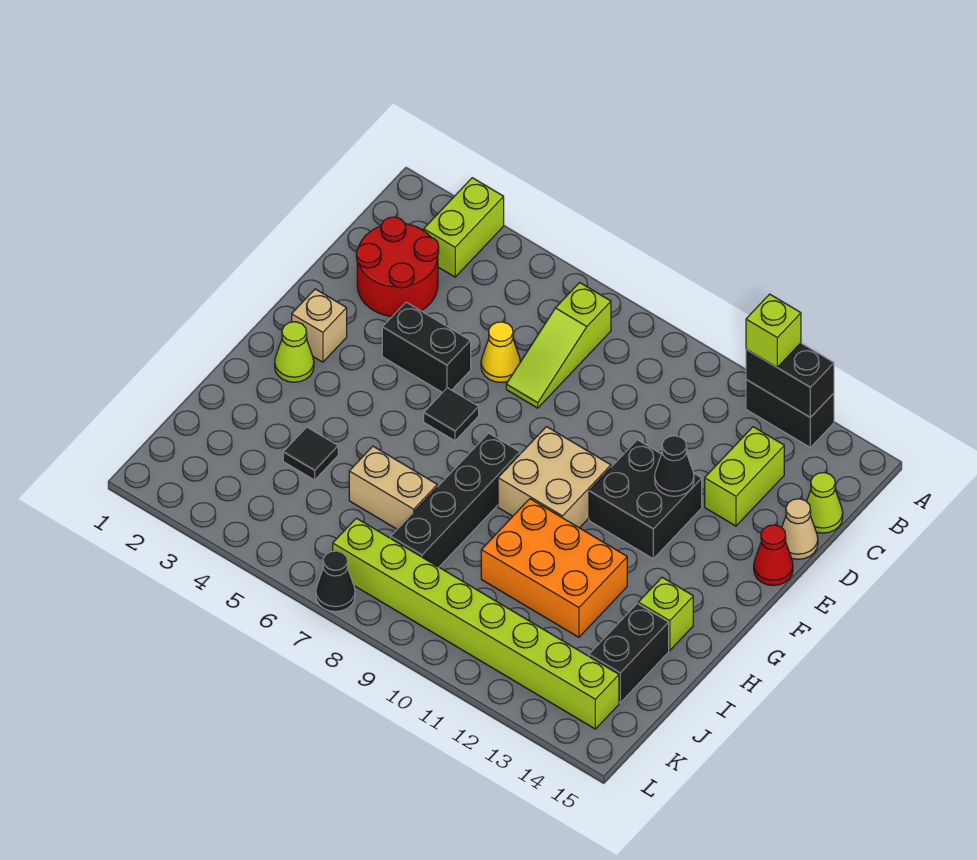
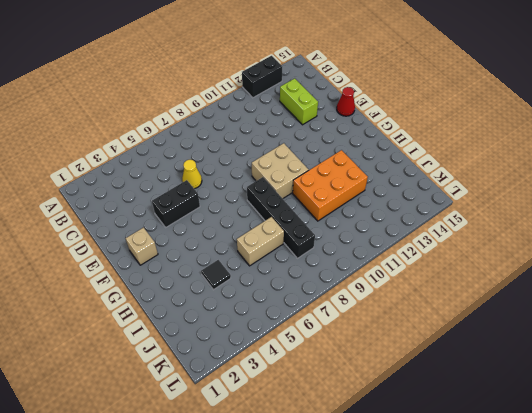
none -> lime 1x2 brick [424,178,504,277]
none -> lime 1x3 slope [506,283,611,408]
none -> red 2x2 round brick [356,217,439,317]

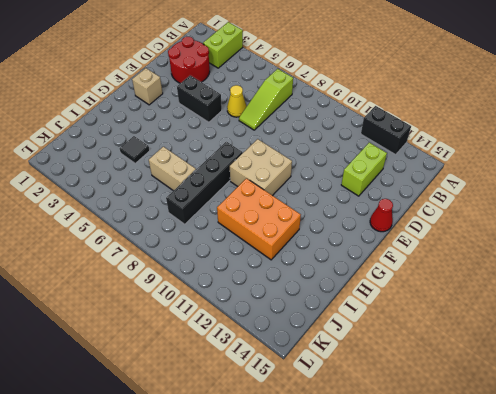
none -> lime 1x1 cone [807,473,843,533]
none -> tan 1x1 cone [782,499,818,559]
none -> black 2x2 brick [589,440,702,559]

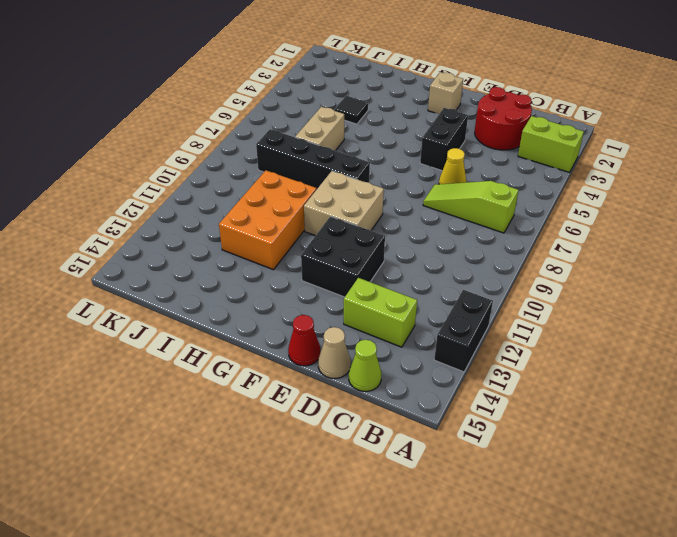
none -> black 1x1 tile [424,388,479,441]
none -> lime 1x1 cone [275,322,314,382]
none -> lime 1x1 brick [638,577,693,651]

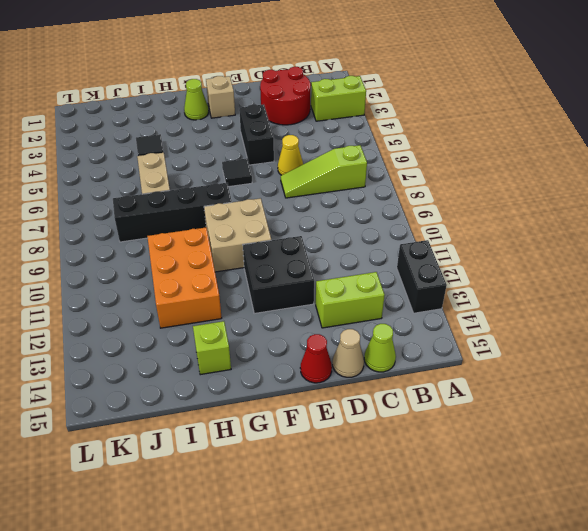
none -> black 1x2 brick [589,603,669,703]
none -> lime 1x8 brick [333,518,619,729]
none -> black 1x1 cone [316,551,355,612]

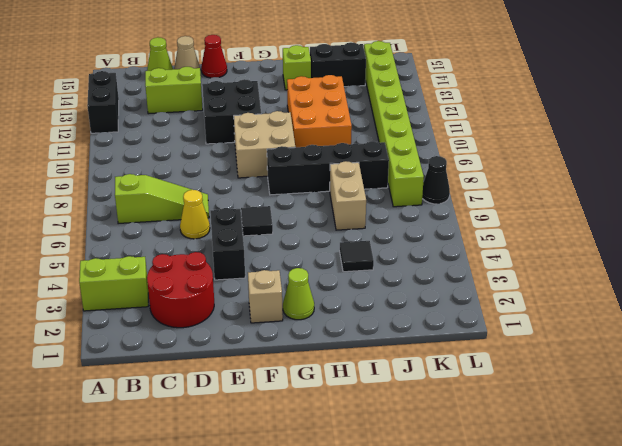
none -> black 1x2 brick [746,343,834,417]
none -> black 1x1 cone [655,436,694,496]
none -> lime 1x1 brick [746,294,801,367]

